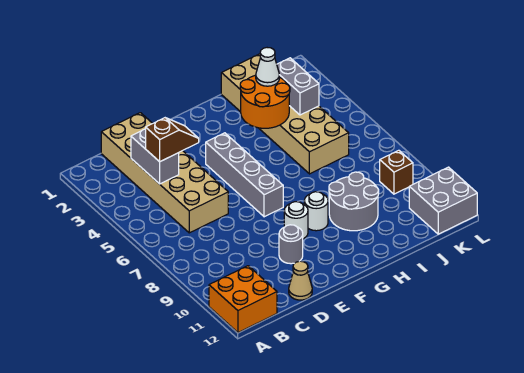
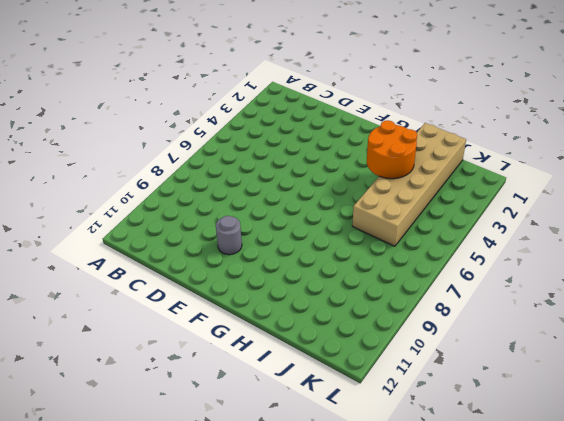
none -> orange 2x2 brick [209,266,277,333]
none -> tan 2x6 brick [101,113,228,233]
none -> tan 1x1 cone [289,261,312,300]

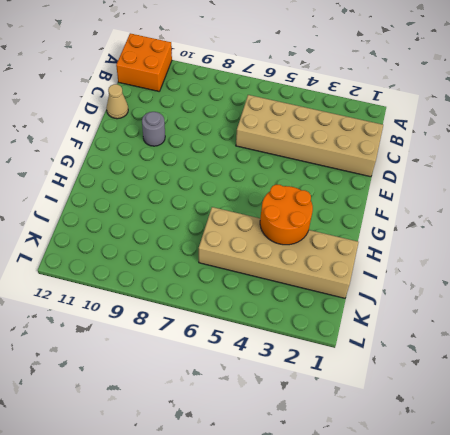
none -> grey 1x4 brick [206,133,283,217]
none -> white 1x1 round brick [284,202,308,239]
none -> white 1x1 round brick [304,192,328,231]

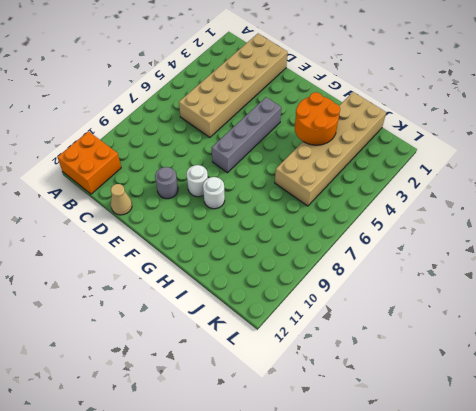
none -> grey 2x2 round brick [329,172,379,231]
none -> brown 1x1 brick [380,150,413,194]
none -> grey 2x2 brick [409,167,477,234]

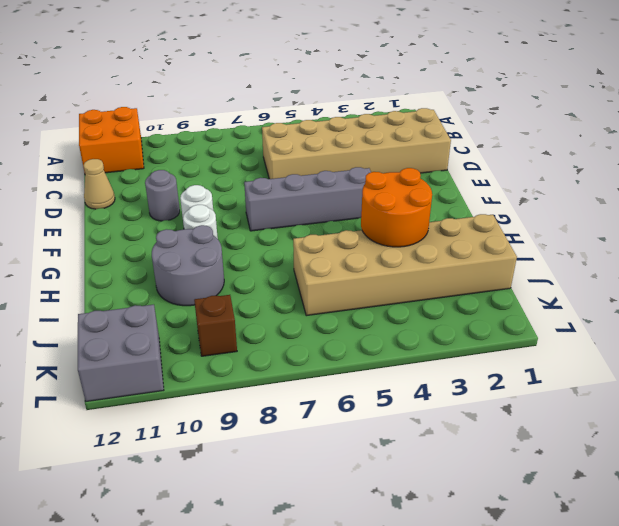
none -> grey 1x2 brick [131,129,179,184]
none -> grey 1x2 brick [277,58,319,115]
none -> brown 1x2 slope [146,118,199,162]

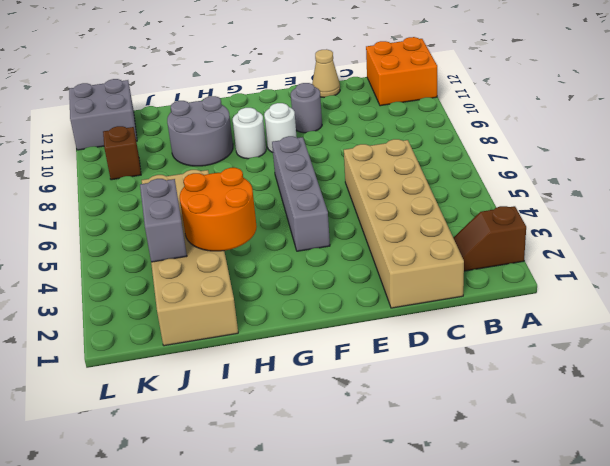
brown 1x2 slope [453,206,526,271] -> brown 1x2 slope moved to [146,118,199,162]
none -> grey 1x2 brick [131,129,179,184]
none -> white 1x1 cone [256,48,279,86]

